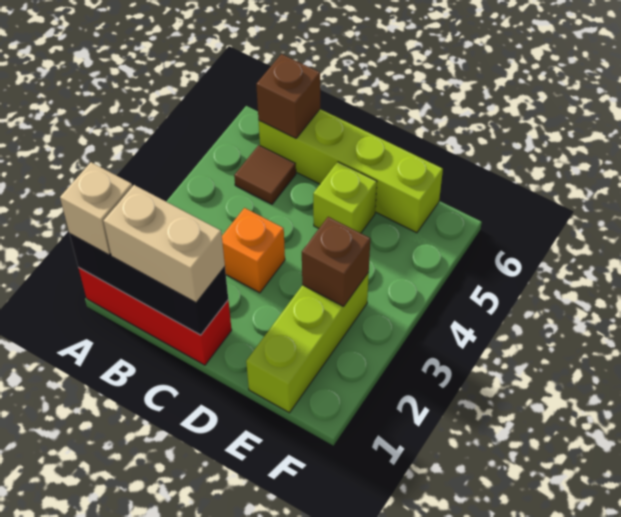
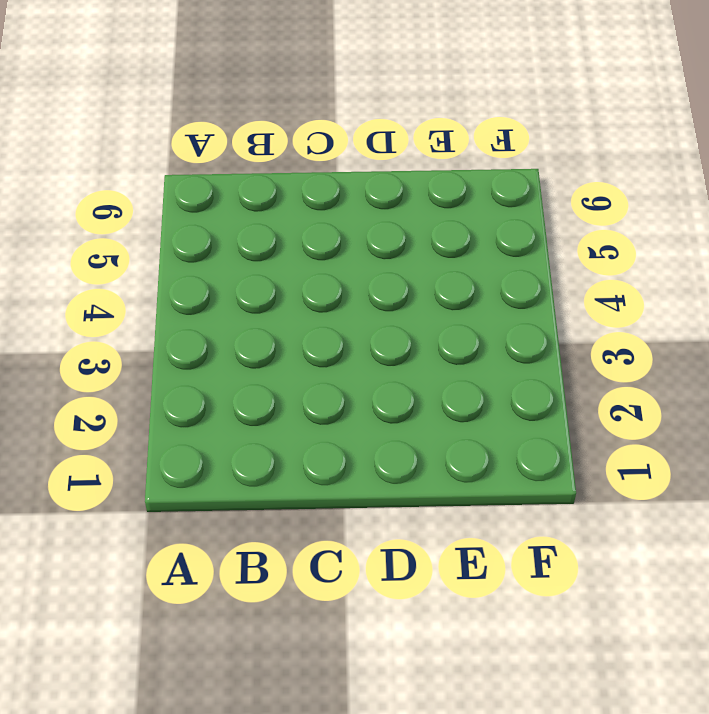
none -> red 1x3 brick [79,268,232,365]
none -> brown 1x1 tile [234,145,296,204]

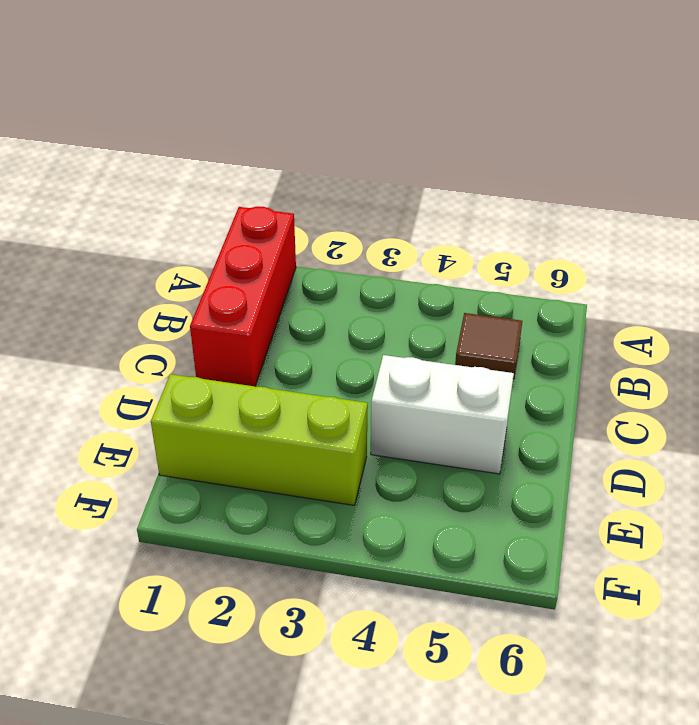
white 1x2 brick [371,355,514,474] -> lime 1x1 brick [313,162,377,233]
none -> lime 1x4 brick [259,109,443,233]
none -> orange 1x1 brick [222,208,285,293]

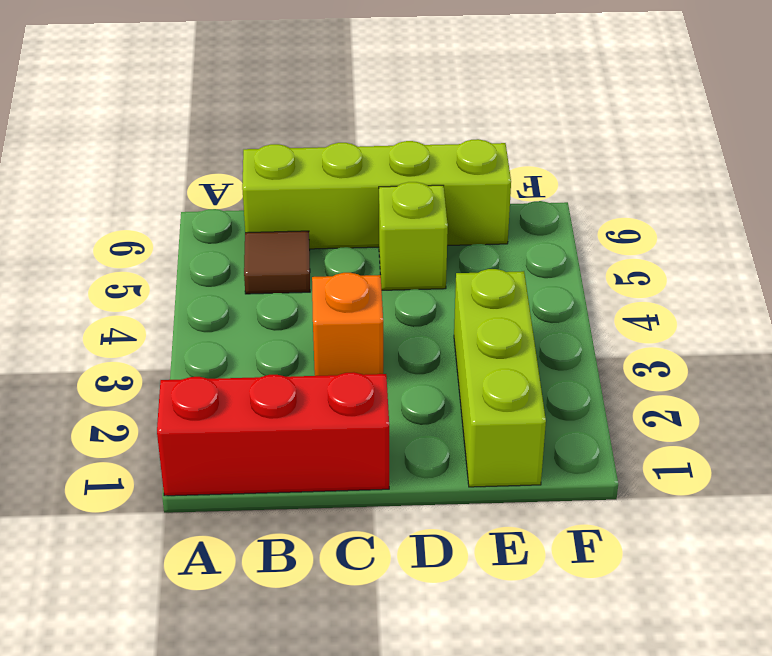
none -> black 1x3 brick [70,234,228,335]
none -> brown 1x1 brick [256,54,320,138]

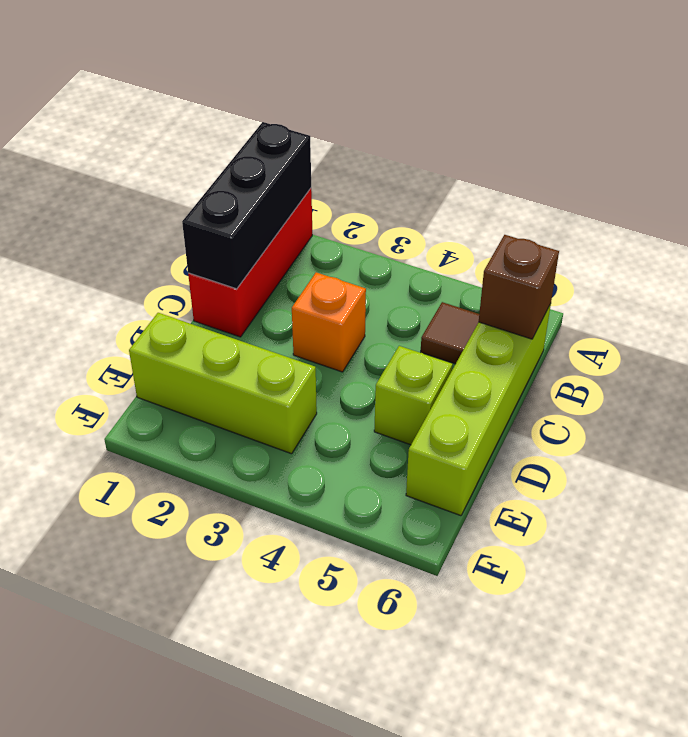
none -> brown 1x1 brick [302,217,370,306]
none -> tan 1x1 brick [60,162,133,255]

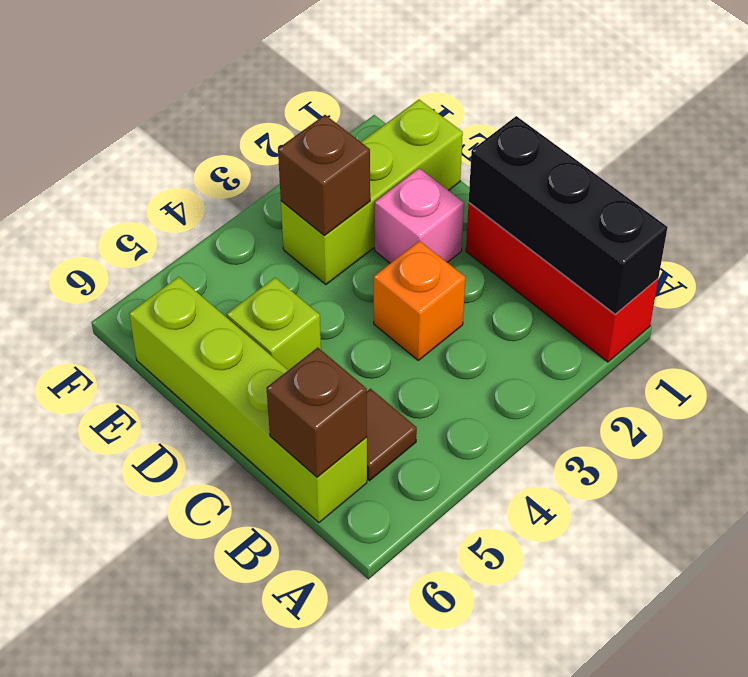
pink 1x1 brick [375,168,464,263] -> none
none -> tan 1x1 brick [60,162,133,255]
none -> tan 1x2 brick [103,185,225,303]

